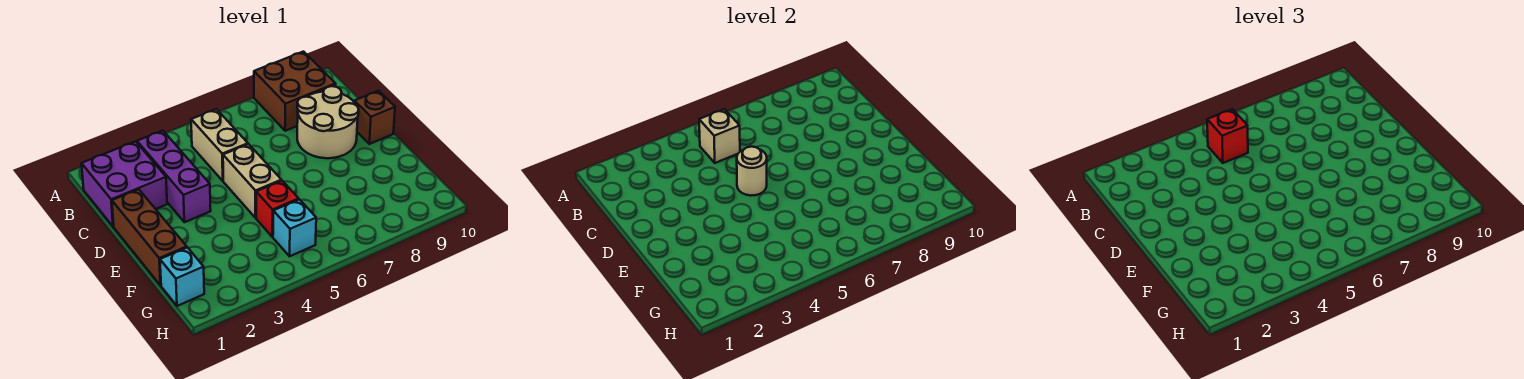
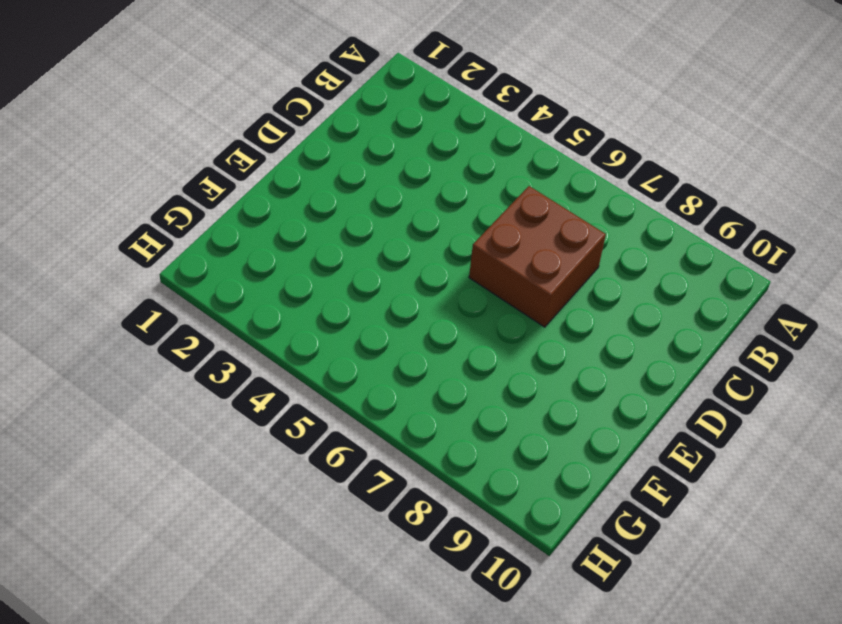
brown 2x2 brick [469,186,606,327] -> brown 2x2 brick moved to [254,52,336,131]
none -> purple 2x2 brick [81,142,167,227]
none -> purple 1x3 brick [137,131,211,222]
none -> tan 1x2 brick [191,109,248,181]

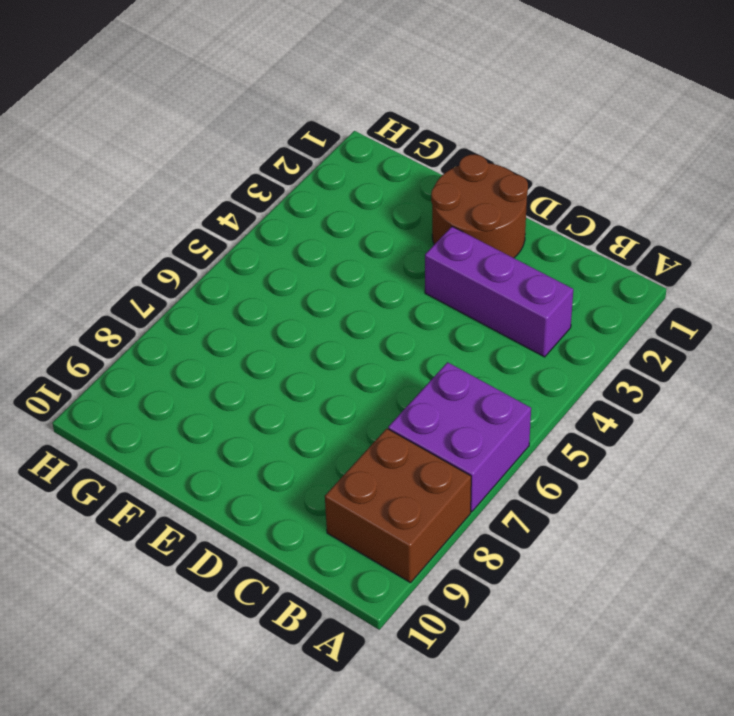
purple 2x2 brick [388,362,531,512] -> purple 2x2 brick moved to [81,142,167,227]
brown 2x2 round brick [431,154,528,258] -> brown 1x3 brick [112,189,187,285]
none -> tan 1x2 brick [191,109,248,181]
none -> tan 2x2 round brick [297,86,359,158]
none -> tan 1x2 brick [223,144,281,218]

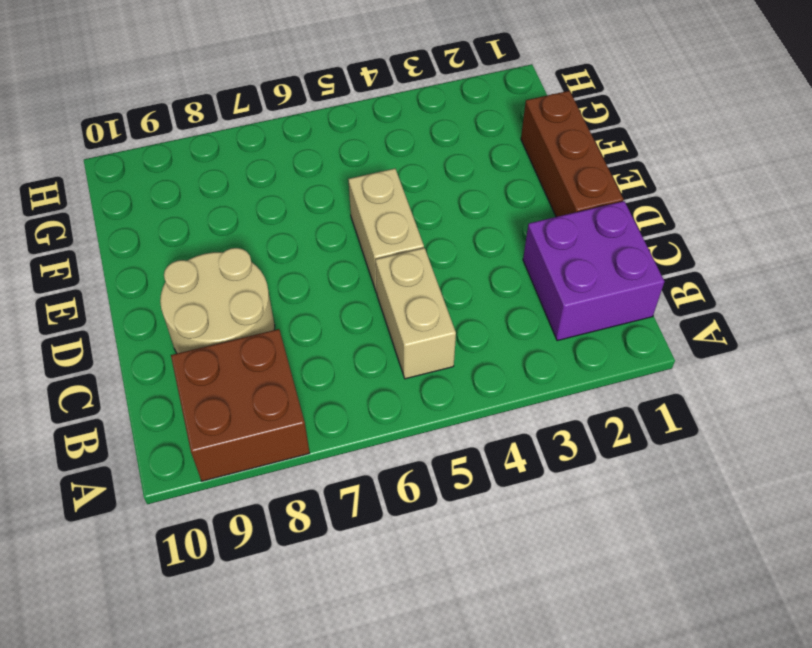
none -> purple 1x3 brick [137,131,211,222]
none -> brown 1x1 brick [354,91,395,144]
none -> red 1x1 brick [256,181,299,237]

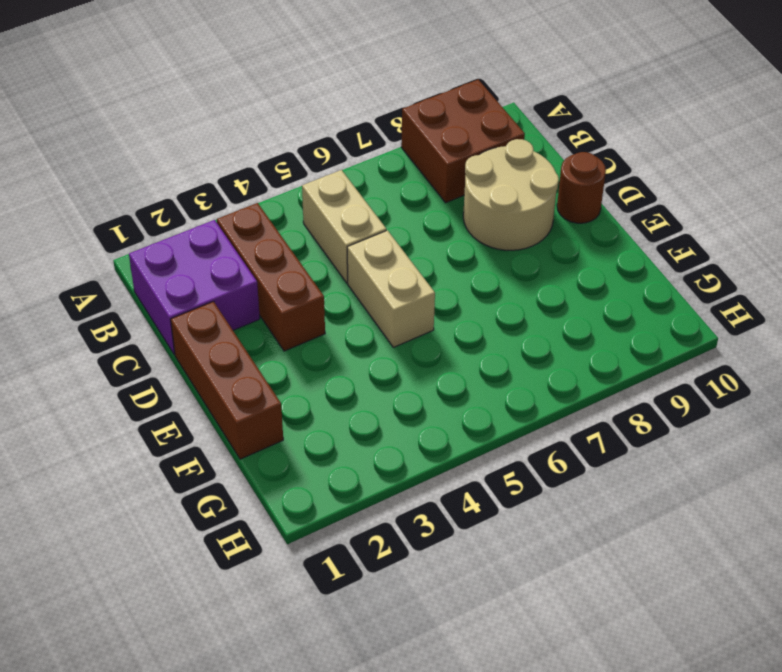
brown 1x3 brick [217,203,325,351] -> purple 1x3 brick [137,131,211,222]
brown 1x1 round brick [557,152,606,223] -> brown 1x1 brick [354,91,395,144]
none -> red 1x1 brick [256,181,299,237]
none -> cyan 1x1 brick [160,247,204,306]
none -> cyan 1x1 brick [273,199,316,256]

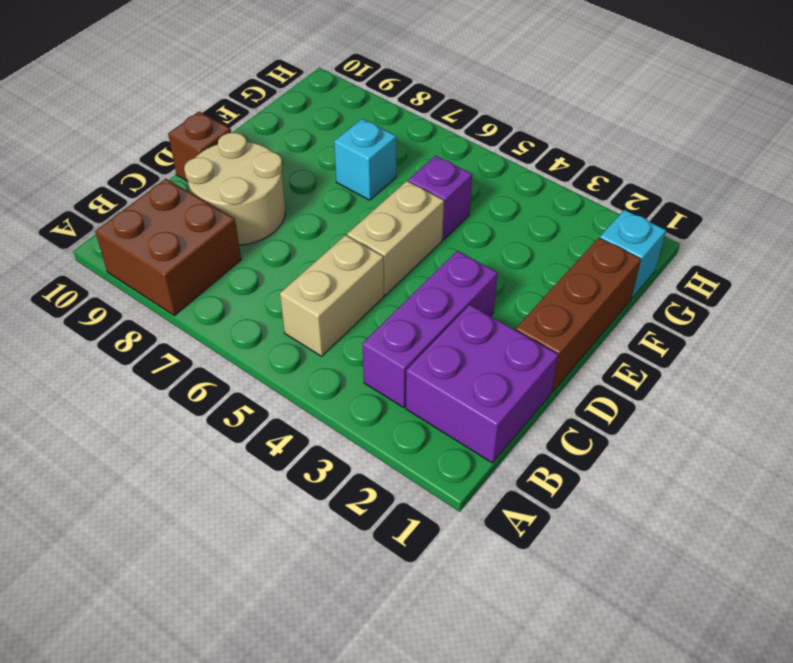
purple 1x1 brick [408,156,472,240] -> red 1x1 brick [256,181,299,237]
cyan 1x1 brick [334,119,396,200] -> cyan 1x1 brick moved to [273,199,316,256]
none -> tan 1x1 brick [699,109,740,163]
none -> tan 1x1 round brick [737,147,767,196]
none -> red 1x1 brick [1207,109,1248,163]

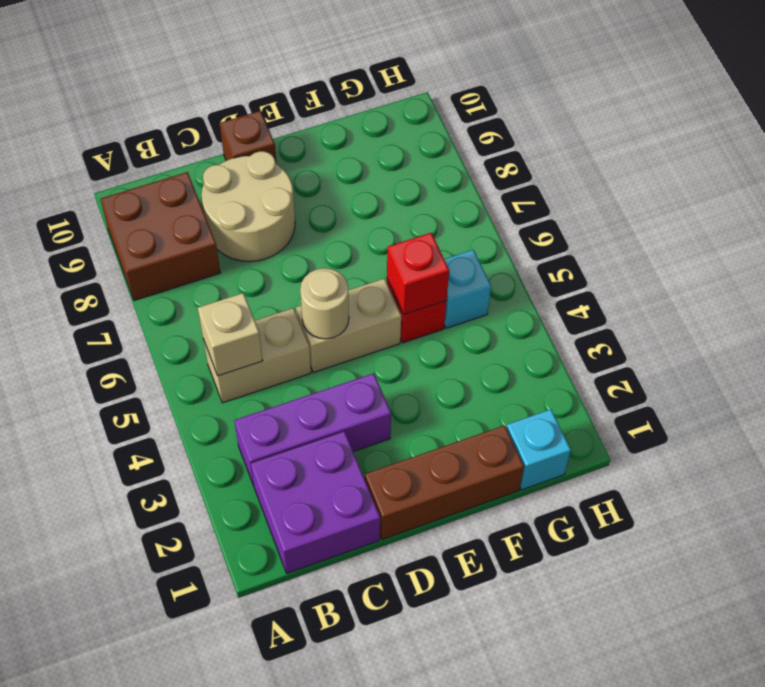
red 1x1 brick [387,233,449,314] -> red 1x1 brick moved to [1207,109,1248,163]

